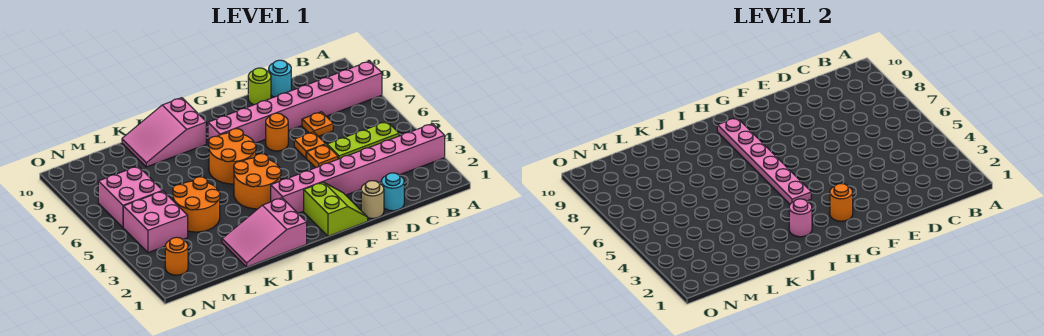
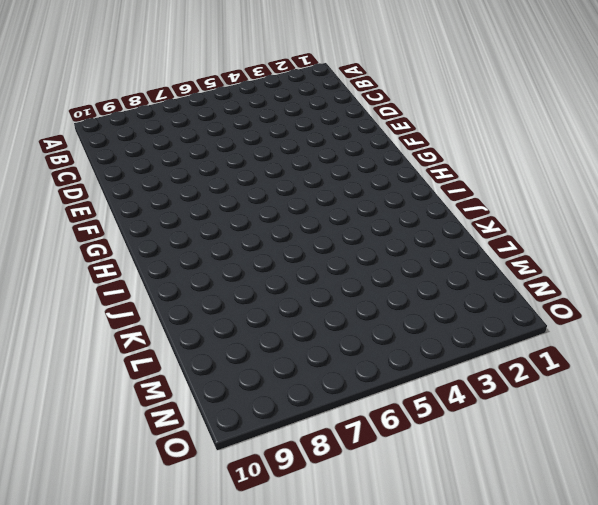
none -> pink 1x8 brick [271,124,445,213]
none -> pink 1x8 brick [208,61,382,145]
none -> lime 1x3 plate [327,122,399,159]

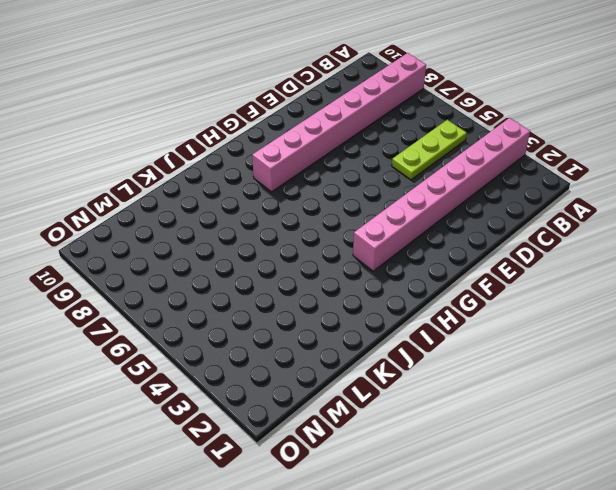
none -> cyan 1x1 round brick [382,173,404,211]
none -> orange 1x1 plate [302,112,333,137]
none -> cyan 1x1 round brick [269,60,291,97]

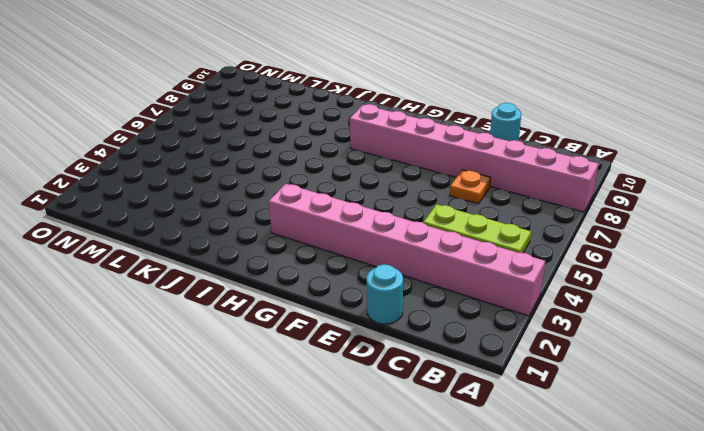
none -> tan 1x1 round brick [361,181,384,218]
none -> orange 1x1 plate [307,144,338,168]
none -> orange 1x1 plate [294,132,325,158]

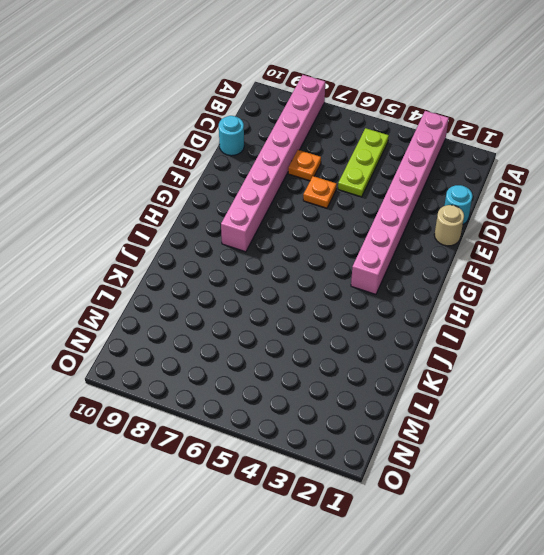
none -> orange 1x1 plate [307,144,338,168]
none -> lime 1x1 round brick [248,68,271,105]
none -> lime 2x2 slope [304,182,368,236]

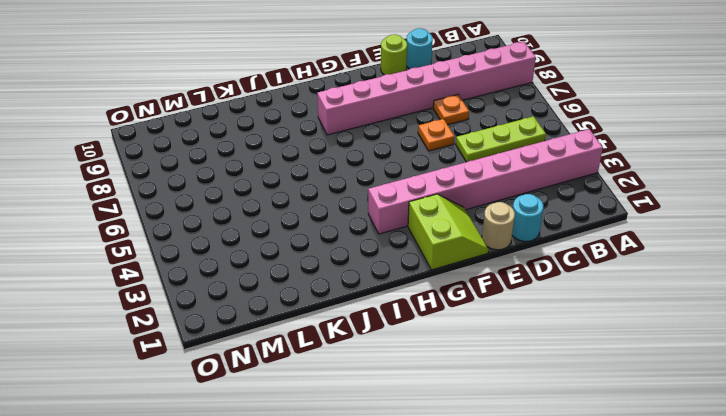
none -> orange 1x1 plate [307,144,338,168]
none -> orange 1x1 round brick [266,113,288,151]
none -> orange 2x2 round brick [234,154,281,209]

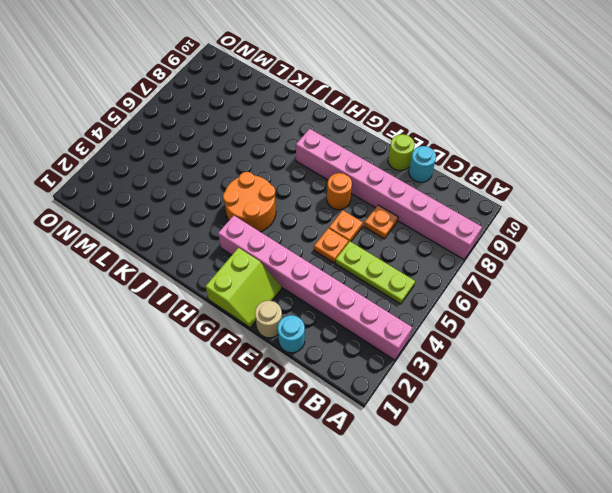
none -> orange 2x2 round brick [209,129,256,184]
none -> pink 2x3 slope [222,198,307,267]
none -> pink 2x3 slope [122,98,206,167]

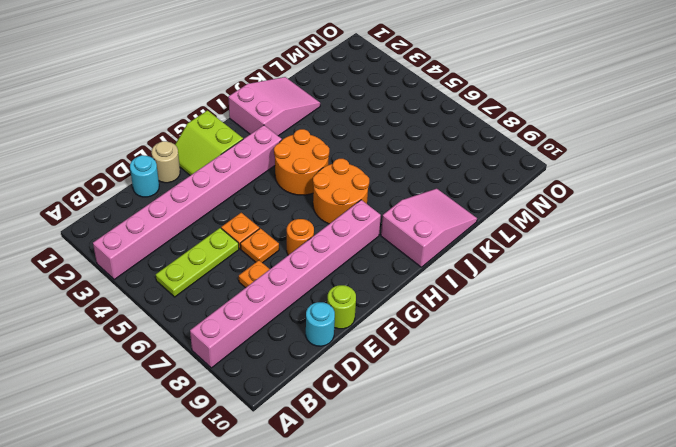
none -> orange 2x2 round brick [173,177,220,232]
none -> pink 2x2 brick [123,191,188,253]
none -> pink 2x2 brick [98,166,162,227]

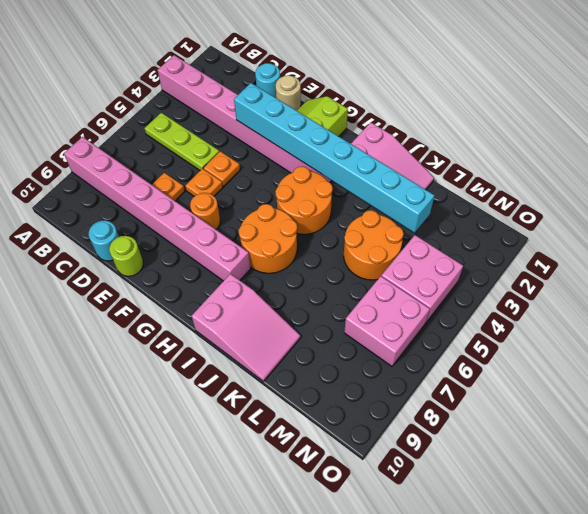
cyan 1x8 brick [234,83,435,233] -> none
none -> orange 1x1 round brick [165,237,188,275]
none -> orange 1x1 round brick [830,184,853,221]
none -> pink 1x6 plate [717,117,811,204]

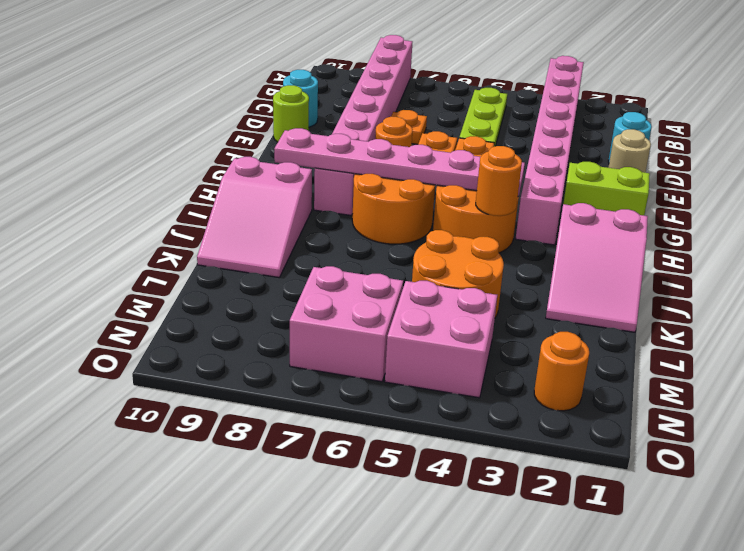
orange 1x1 round brick [476,146,522,216] -> orange 1x1 round brick moved to [830,184,853,221]
none -> pink 1x1 round brick [789,199,812,237]

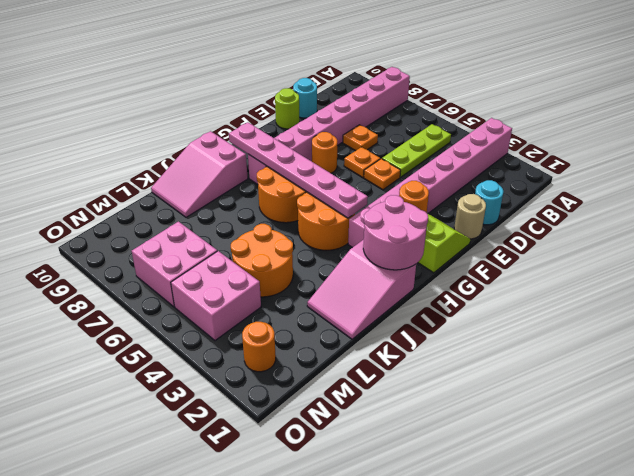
pink 2x2 round brick [363,195,428,270] -> pink 1x1 round brick [789,199,812,237]

